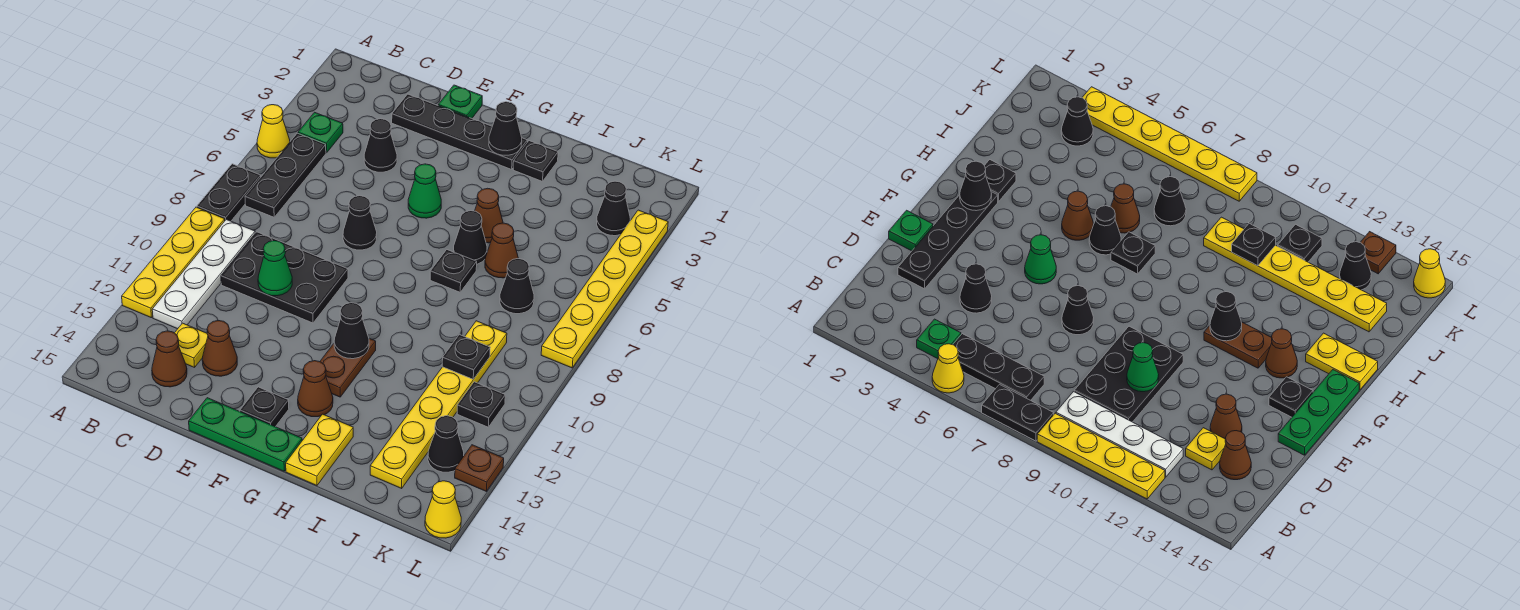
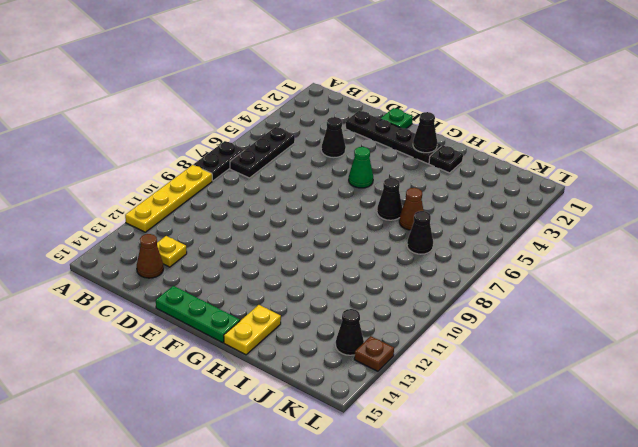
none -> yellow 1x1 cone [257,105,290,158]
none -> green 1x1 plate [298,112,343,153]
none -> white 1x4 plate [152,219,255,329]
none -> black 2x3 plate [221,232,348,323]

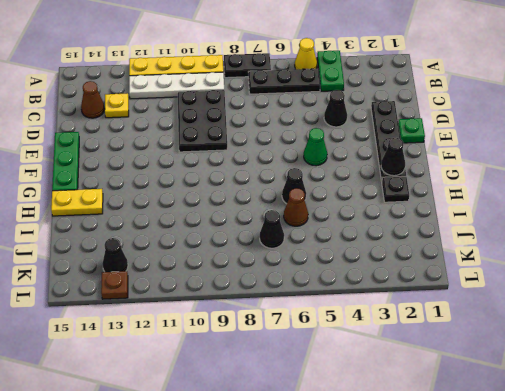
green 1x2 plate [317,51,344,91] -> green 1x1 plate [298,112,343,153]
none -> brown 1x1 cone [202,321,237,376]
none -> black 1x1 cone [343,196,377,250]
none -> black 1x1 plate [240,387,289,427]
none -> brown 1x2 plate [320,339,376,397]

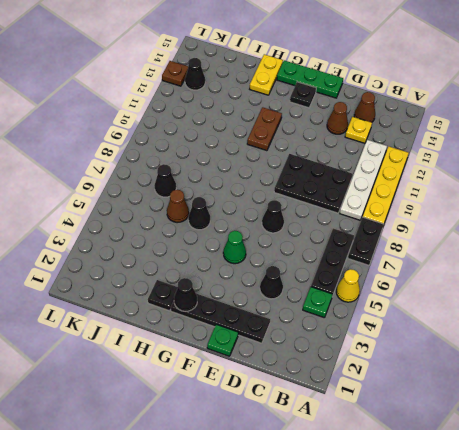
none -> brown 1x1 cone [298,361,333,417]
none -> brown 1x1 cone [475,188,503,243]
none -> black 1x1 plate [430,250,477,292]
none -> yellow 1x6 plate [370,321,507,488]

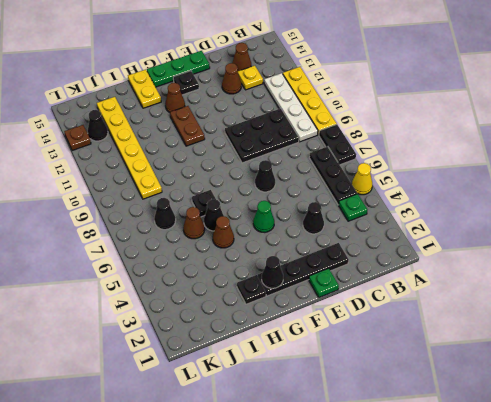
none -> black 1x1 cone [597,181,630,236]
none -> black 1x1 plate [457,382,505,427]
none -> yellow 1x6 plate [541,210,668,368]
none -> yellow 1x1 cone [425,481,461,538]

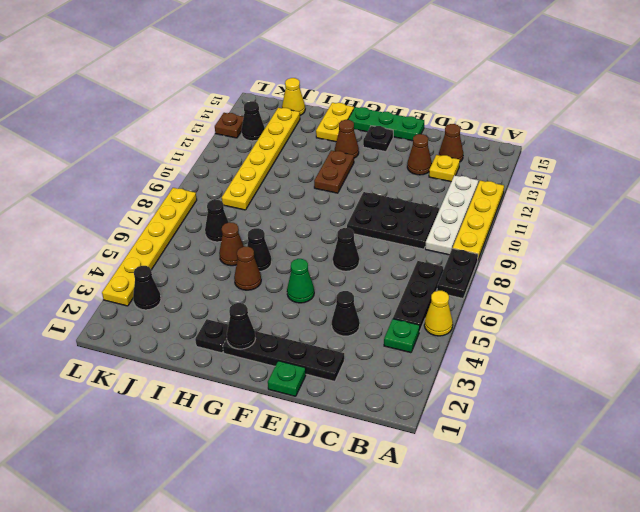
yellow 1x1 cone [282,78,305,115] -> yellow 1x1 cone moved to [425,481,461,538]
none -> black 1x1 plate [430,250,477,292]
none -> black 1x1 plate [457,382,505,427]
none -> green 1x1 cone [258,241,292,296]
none -> black 1x1 cone [334,303,369,359]

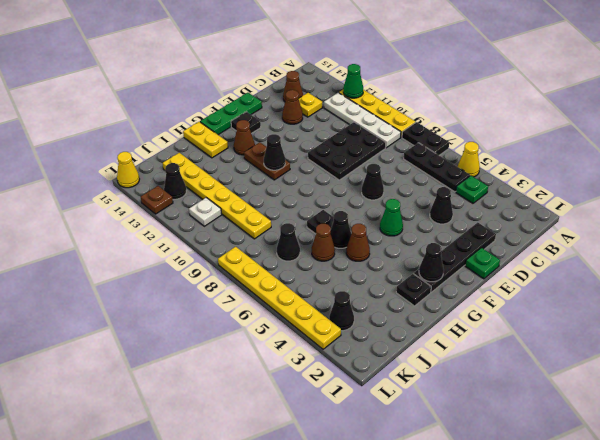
green 1x1 cone [343,64,363,98] -> green 1x1 cone moved to [258,241,292,296]
white 1x1 plate [189,198,222,226] -> black 1x1 plate [457,382,505,427]
none -> black 1x1 plate [442,335,490,379]

